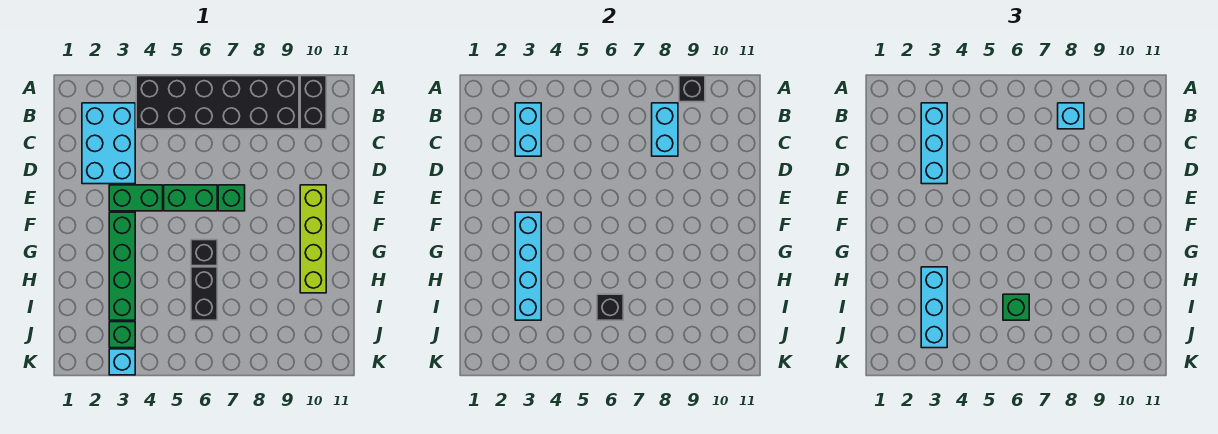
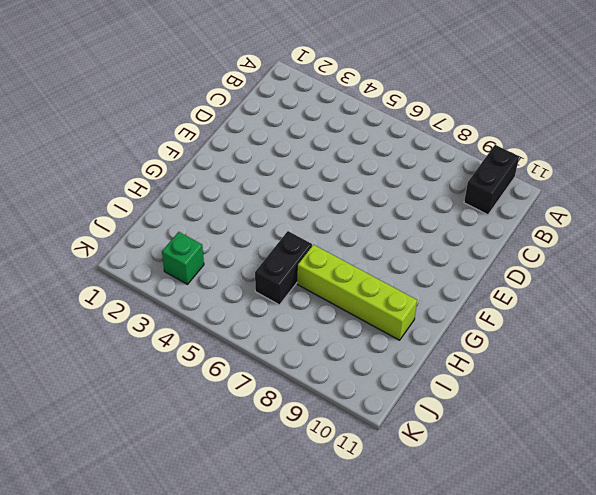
lime 1x4 brick [297,245,417,340] -> lime 1x4 brick turned to [300,185,326,293]
none -> black 2x6 brick [136,76,299,129]
none -> cyan 2x3 brick [82,103,135,184]
none -> green 1x2 brick [109,185,163,211]

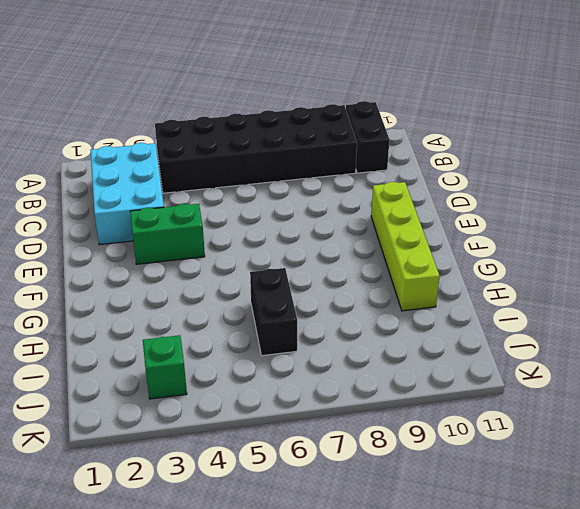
none -> green 1x2 brick [164,185,217,211]
none -> green 1x1 brick [218,185,245,211]
none -> green 1x4 brick [109,212,135,320]

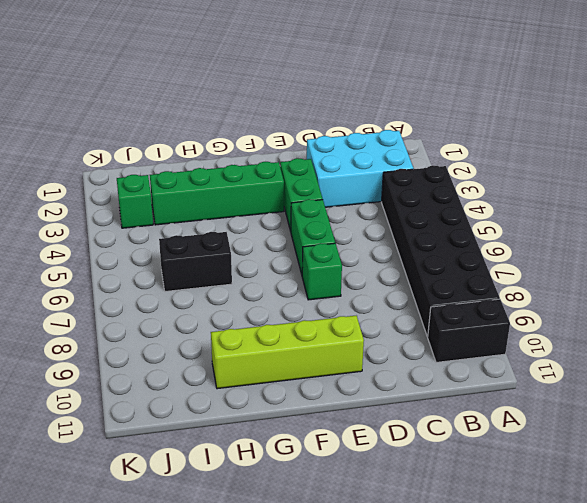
none -> black 1x1 brick [191,240,217,266]
none -> cyan 1x1 brick [109,349,135,375]
none -> black 1x1 brick [679,76,705,102]

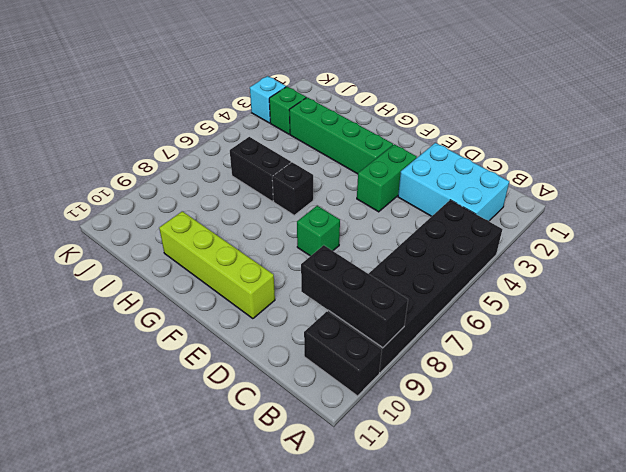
black 1x3 brick [301,245,408,348] -> black 1x1 brick [679,76,705,102]
none -> green 1x2 brick [164,185,217,211]
none -> cyan 1x2 brick [515,103,541,156]
none -> cyan 1x2 brick [652,103,678,156]

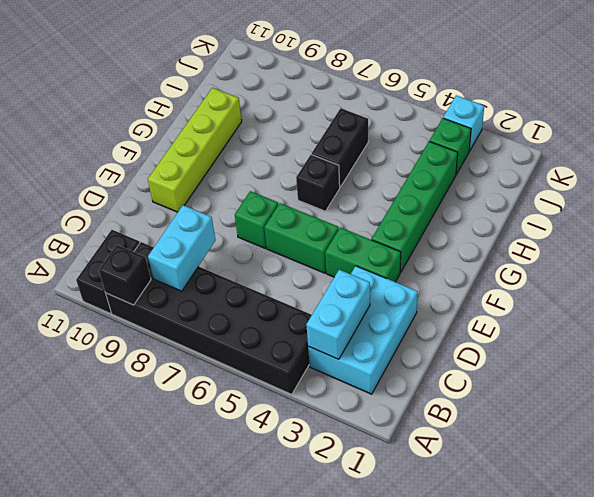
none -> cyan 1x4 brick [515,212,541,320]
none -> black 1x1 brick [597,294,623,320]
none -> cyan 1x3 brick [921,103,947,184]

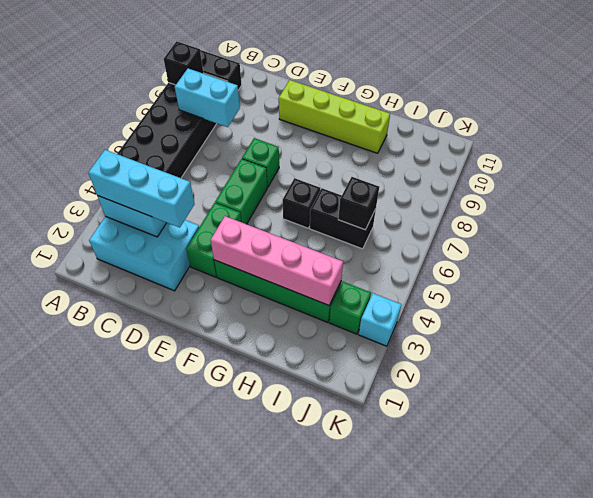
pink 1x4 brick [211,216,343,305] -> cyan 1x4 brick [515,212,541,320]
none -> cyan 1x1 brick [1058,103,1084,129]
none -> cyan 1x3 brick [921,267,947,348]
none -> green 1x1 brick [1003,294,1029,320]

